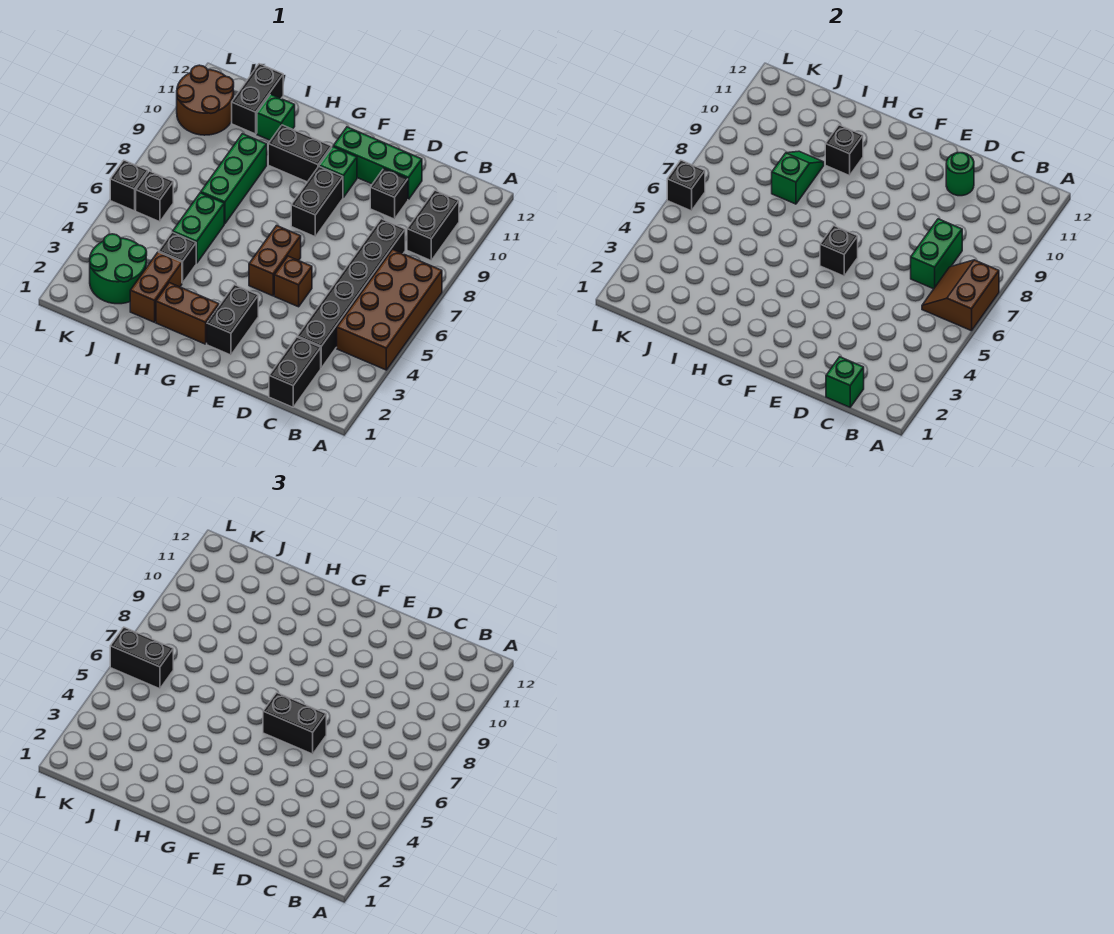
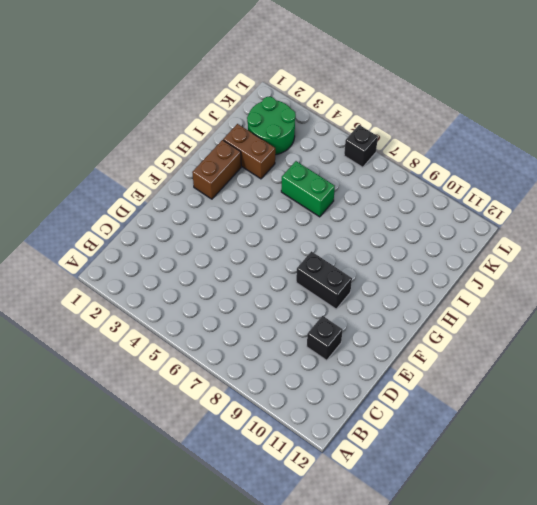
none -> brown 2x4 brick [337,249,442,370]
none -> black 1x2 brick [407,190,459,260]
none -> black 1x2 brick [269,337,321,407]
none -> black 1x6 brick [297,219,405,368]

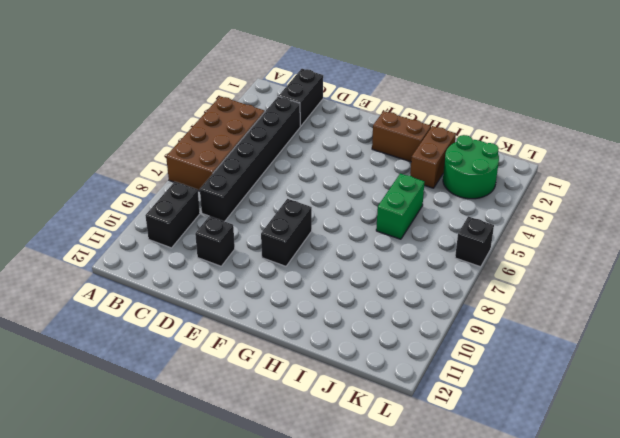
none -> green 1x3 brick [333,127,422,199]
none -> brown 1x1 brick [274,256,312,307]
none -> black 1x2 brick [207,285,258,355]
none -> brown 1x2 brick [249,226,301,296]

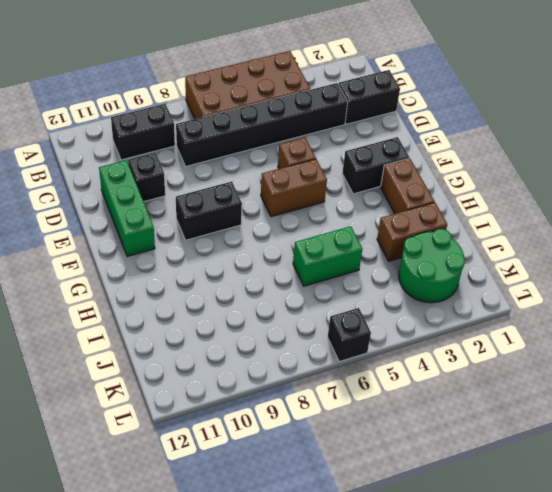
none -> green 1x1 brick [319,147,357,197]
none -> black 1x2 brick [268,125,332,182]
none -> black 1x1 brick [159,232,196,283]
none -> green 1x3 brick [201,134,267,224]

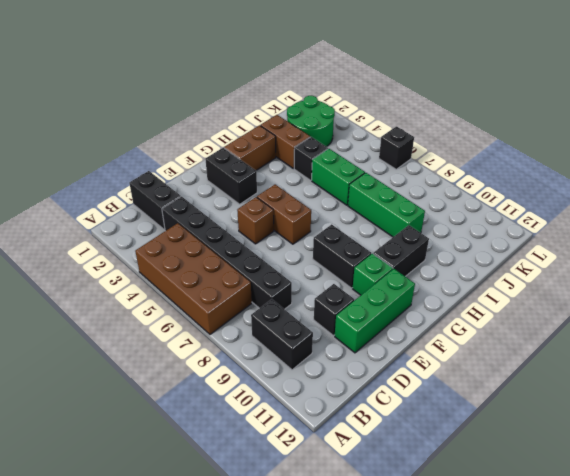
none -> green 1x1 brick [257,94,295,140]
none -> black 1x2 brick [232,64,283,134]
none -> black 1x1 brick [136,171,173,222]
none -> brown 2x2 round brick [177,65,234,135]

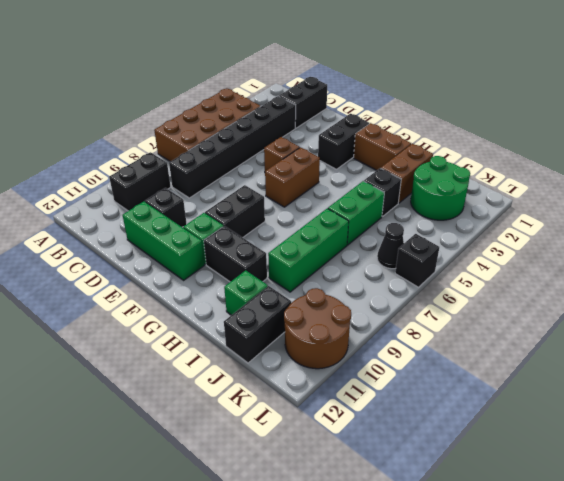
black 1x1 cone [377,223,404,269] -> black 1x1 brick [136,171,173,222]
none -> brown 2x2 slope [922,260,999,331]
none -> green 1x1 brick [826,357,864,407]
none -> green 1x2 brick [911,219,962,289]
none -> green 1x1 round brick [946,153,974,196]

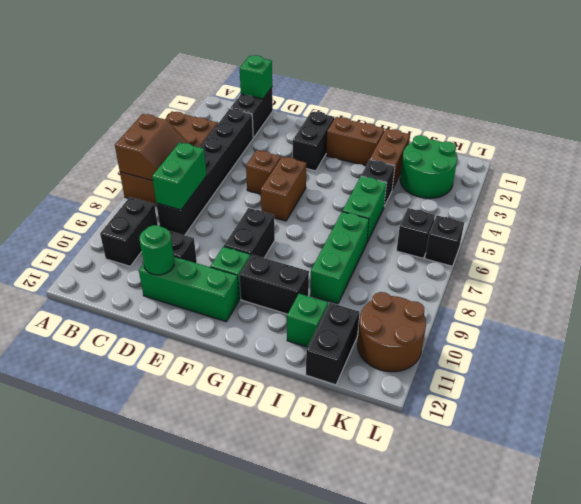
none -> black 1x1 brick [820,226,858,276]
none -> black 1x1 brick [825,125,863,176]
none -> green 1x2 slope [772,151,824,204]
none -> black 1x1 brick [667,160,705,211]

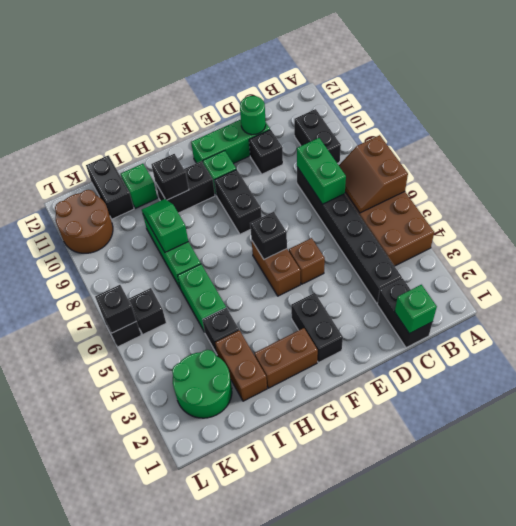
none -> black 1x2 brick [263,693,326,754]
none -> black 1x2 brick [110,627,173,689]

